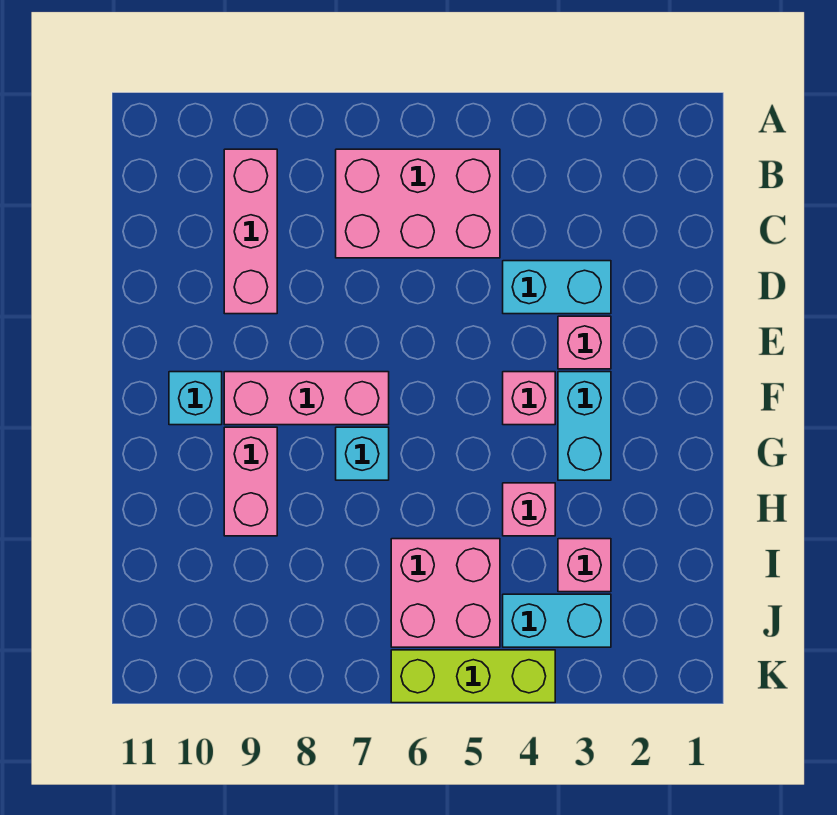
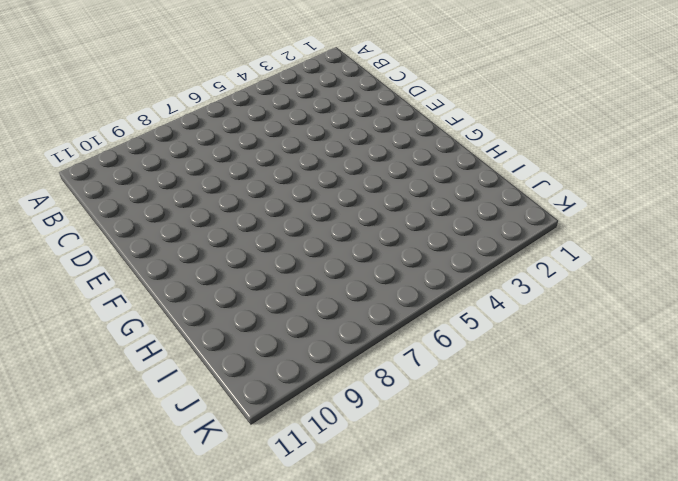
none -> pink 2x3 brick [336,149,500,258]
none -> pink 1x3 brick [224,149,277,314]
none -> cyan 1x2 brick [503,261,611,314]

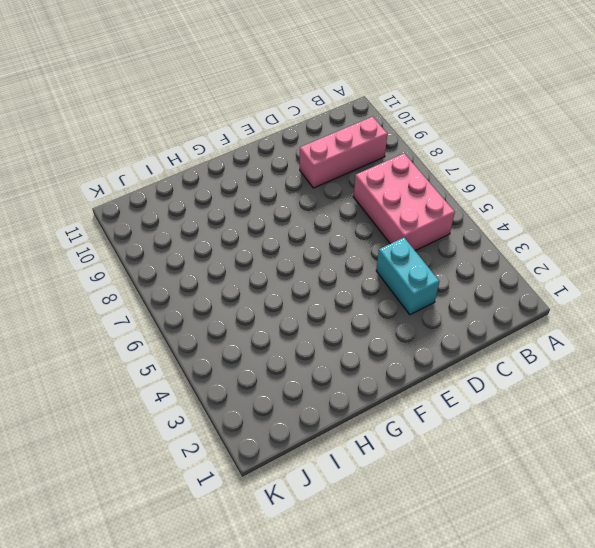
none -> pink 1x1 brick [558,316,611,369]
none -> cyan 1x2 brick [558,372,611,480]
none -> pink 1x1 brick [503,372,555,425]

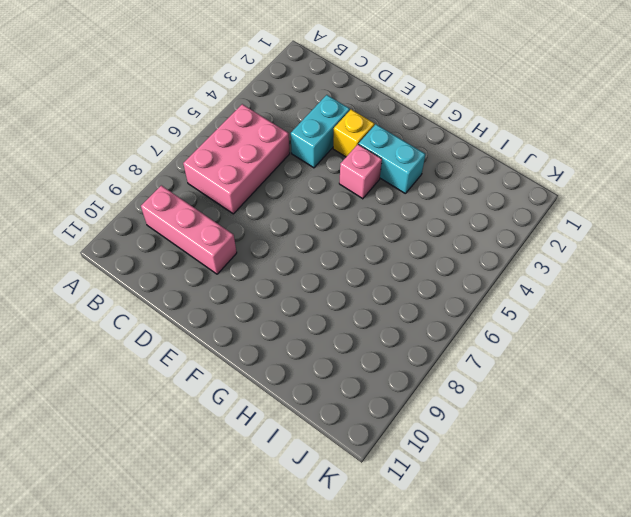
yellow 1x1 brick [333,109,374,157] -> pink 1x1 brick [558,316,611,369]
none -> pink 1x3 brick [224,372,389,425]
none -> cyan 1x1 brick [169,372,222,425]
none -> cyan 1x1 brick [336,427,389,480]

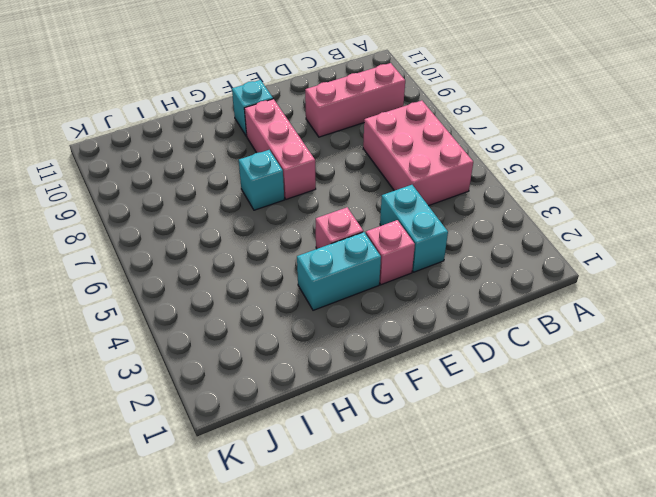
none -> pink 1x2 brick [224,427,277,536]
none -> pink 1x1 brick [503,483,555,536]
none -> pink 1x1 brick [558,539,611,592]

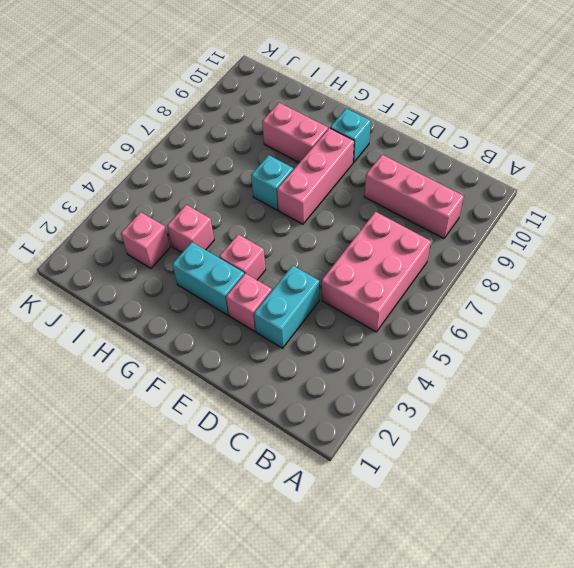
none -> pink 2x2 brick [391,539,500,647]
none -> cyan 1x2 brick [503,594,611,647]
none -> lime 1x3 brick [391,650,555,703]

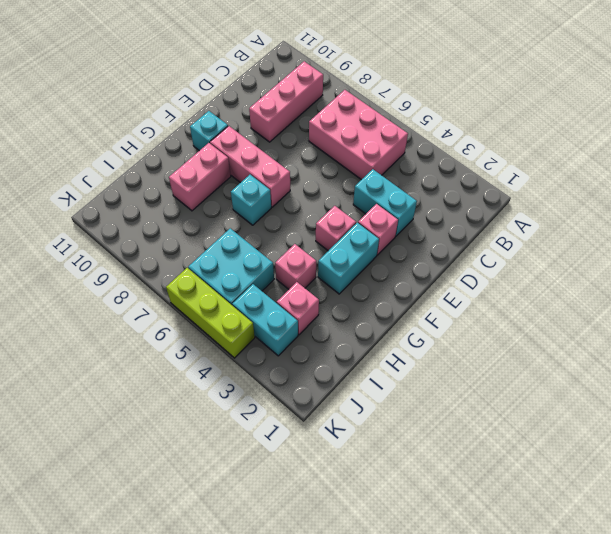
cyan 2x2 brick [188,228,274,306] -> pink 2x2 brick [391,539,500,647]

